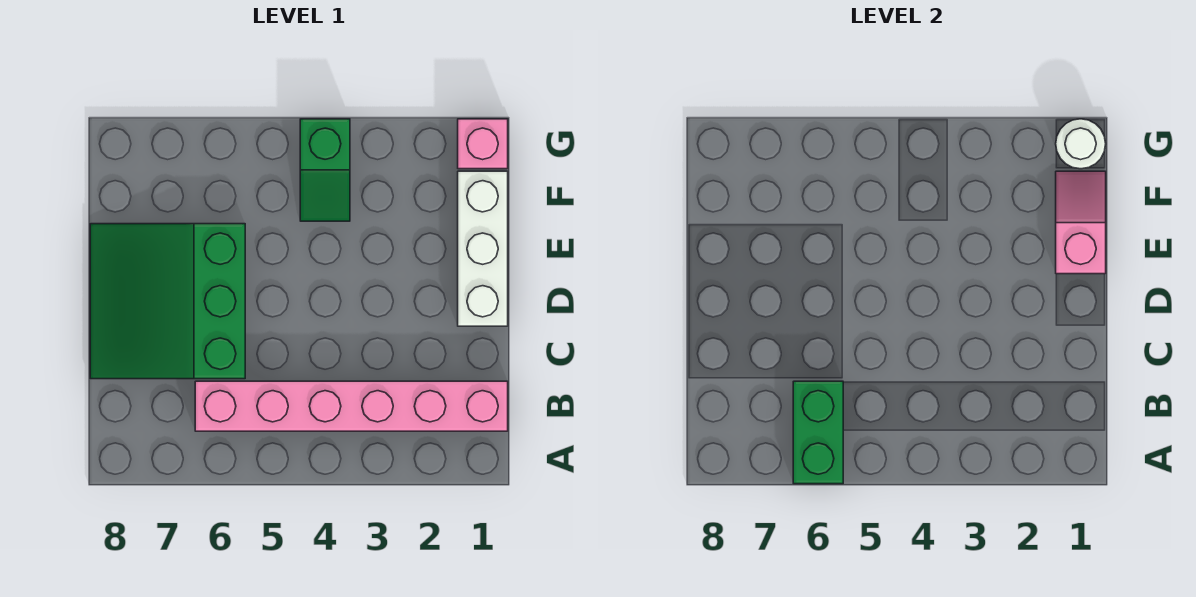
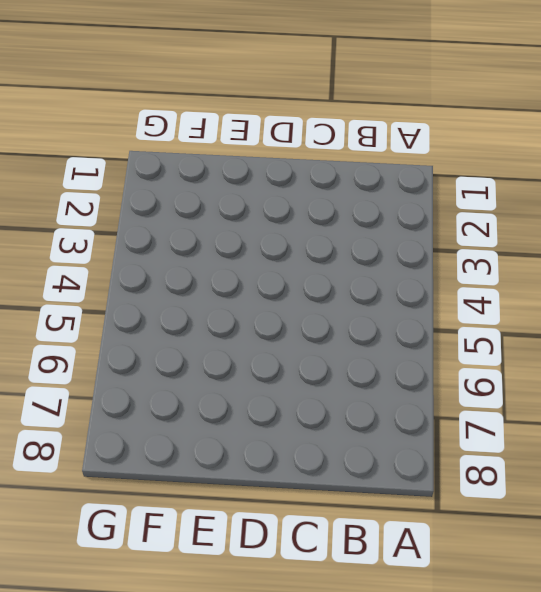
none -> pink 1x6 brick [195,381,508,431]
none -> green 3x3 slope [90,224,245,379]

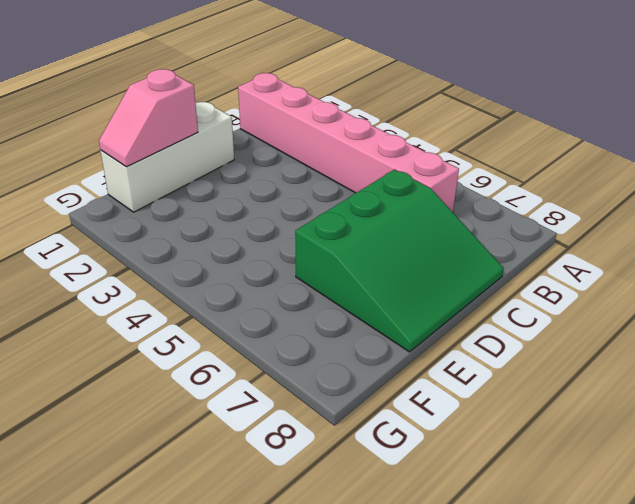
none -> green 1x2 slope [300,119,350,221]
none -> pink 1x1 brick [458,119,508,169]

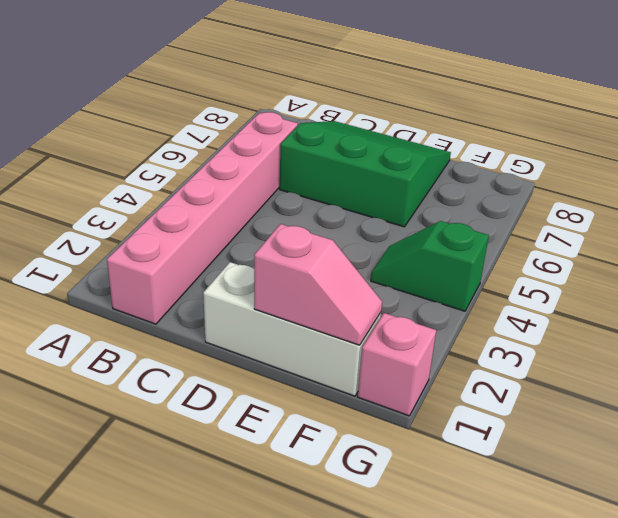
none -> green 1x2 brick [793,381,843,484]
none -> white 1x1 round brick [1056,119,1106,169]

